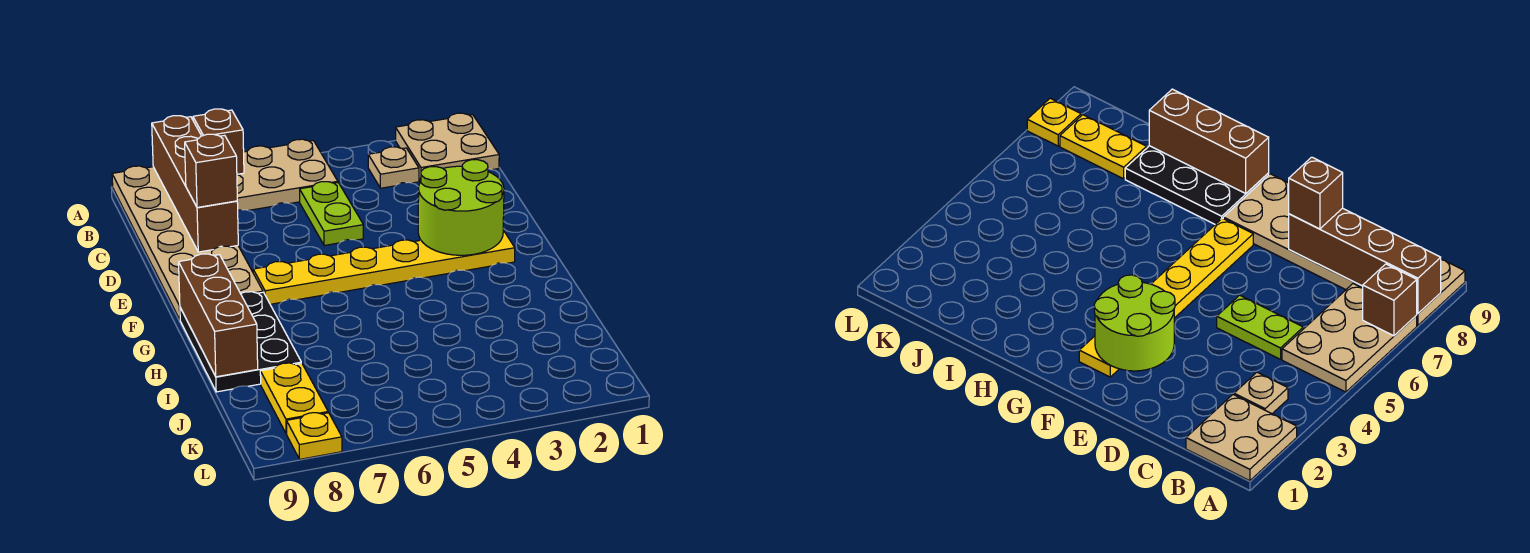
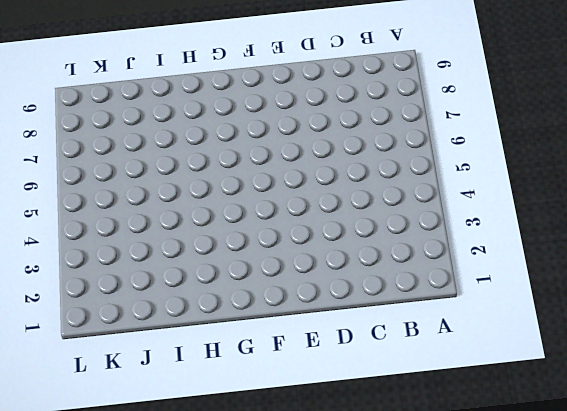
none -> tan 2x2 plate [396,113,499,181]
none -> tan 2x3 plate [237,139,338,210]
none -> tan 2x6 plate [112,166,263,319]

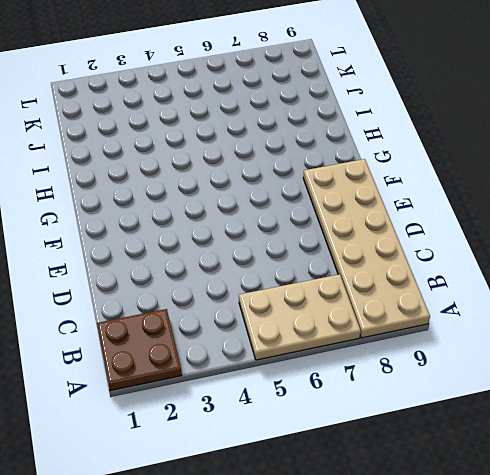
brown 2x2 plate [97,309,182,391] -> tan 2x2 plate [396,113,499,181]
none -> tan 1x1 plate [368,147,419,188]
none -> lime 1x2 plate [300,182,363,245]
none -> yellow 1x6 plate [253,230,515,304]

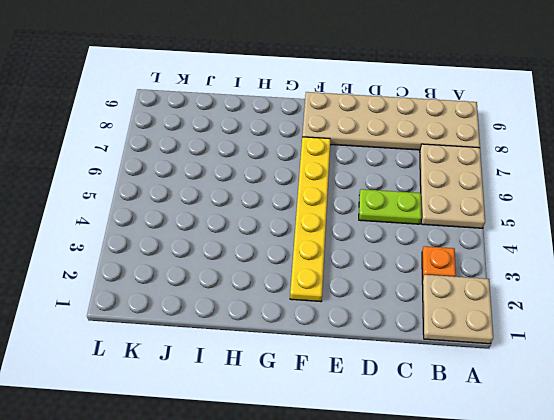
orange 1x1 plate [422,246,456,279] -> tan 1x1 plate [368,147,419,188]
none -> black 2x3 plate [180,292,301,392]
none -> yellow 1x2 plate [260,363,328,434]
none -> yellow 1x1 plate [287,413,342,459]

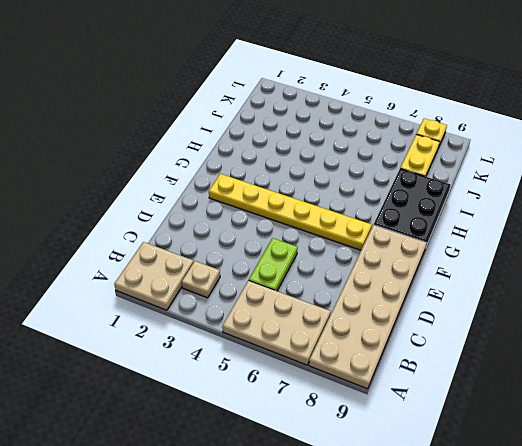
none -> brown 1x1 brick [193,109,244,174]
none -> brown 1x4 brick [152,116,238,252]
none -> lime 2x2 round brick [418,160,504,255]

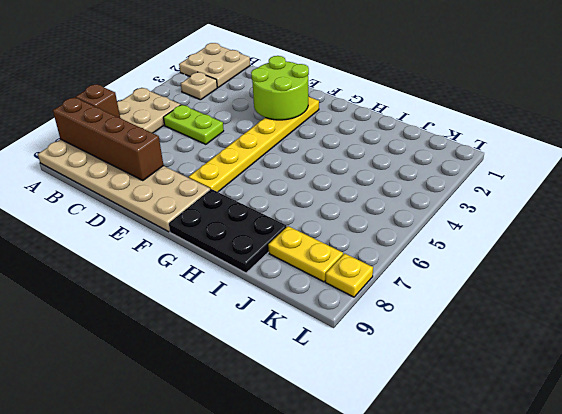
none -> brown 1x3 brick [179,254,258,377]
none -> brown 1x1 brick [185,134,237,207]

